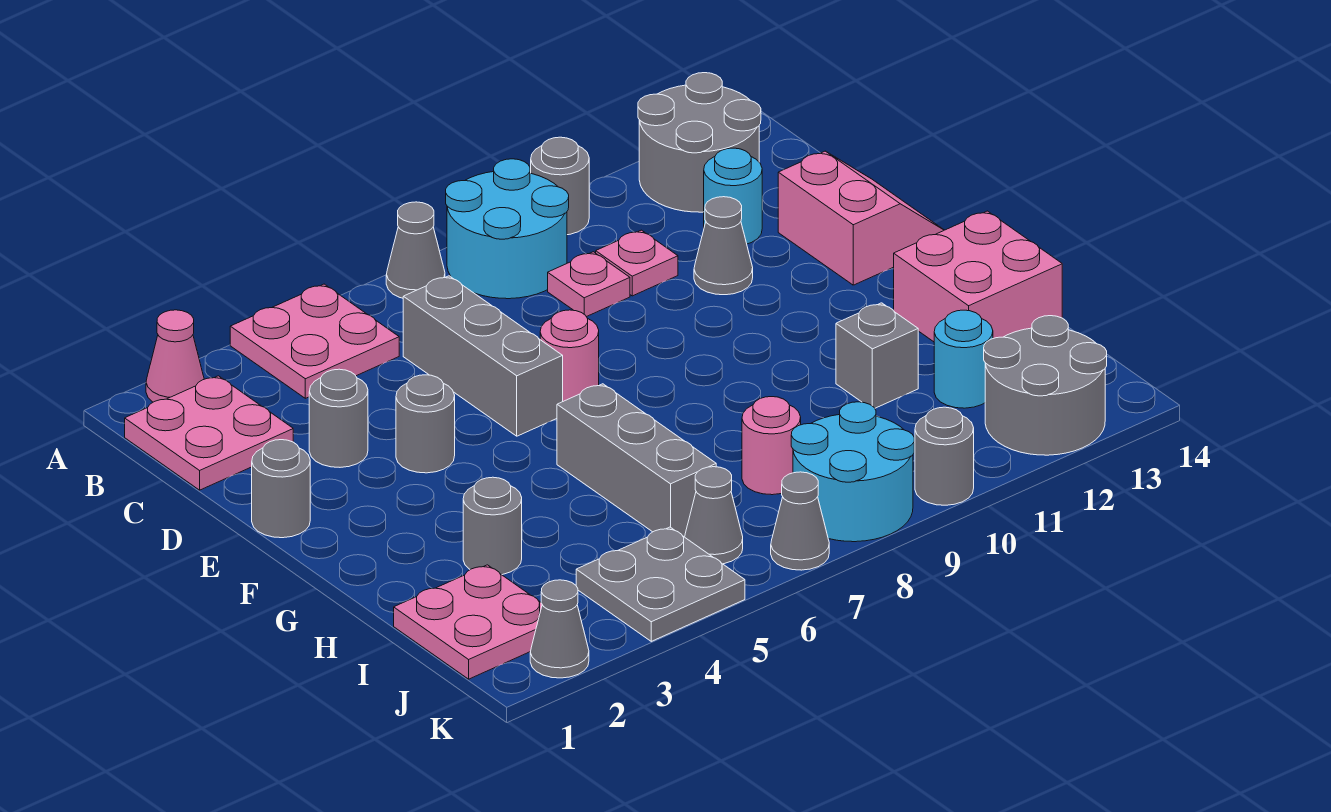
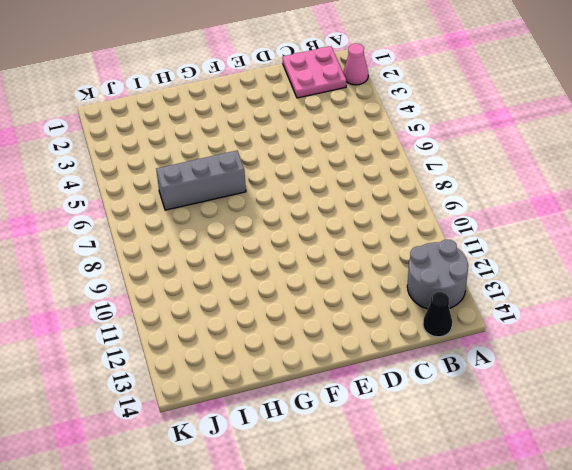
black 1x1 cone [423,292,452,337] -> none
none -> pink 2x2 plate [230,284,399,398]
none -> grey 1x1 cone [386,202,445,298]
none -> cyan 2x2 round brick [446,159,569,299]
none -> grey 1x1 round brick [531,137,589,235]

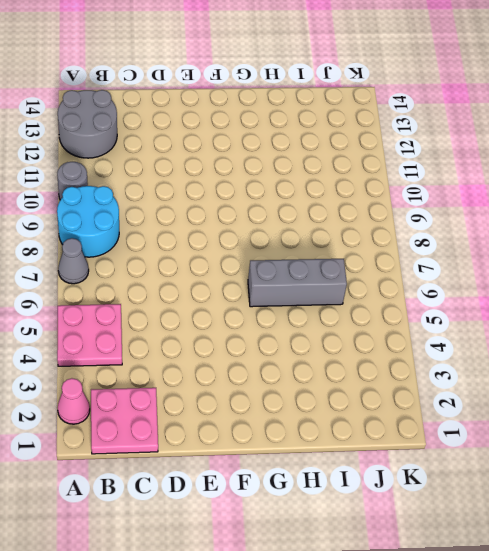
none -> grey 1x3 brick [403,276,563,436]
none -> pink 1x1 plate [548,252,630,317]
none -> pink 1x1 plate [596,230,678,296]
none -> cyan 1x1 round brick [704,148,762,244]

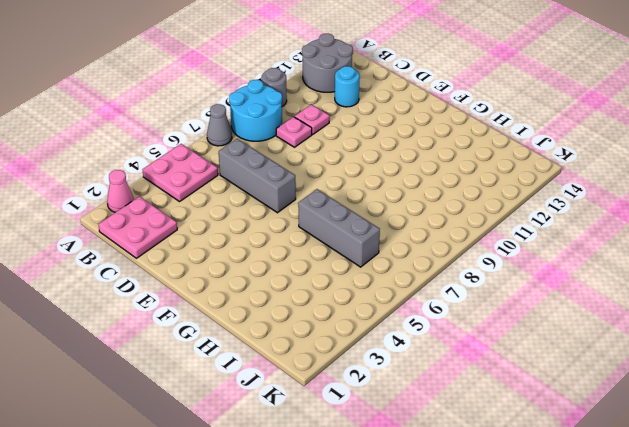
none -> grey 1x1 round brick [309,369,368,467]
none -> grey 1x1 cone [694,197,753,295]
none -> pink 2x2 slope [778,151,944,285]
none -> grey 1x1 round brick [252,440,310,538]

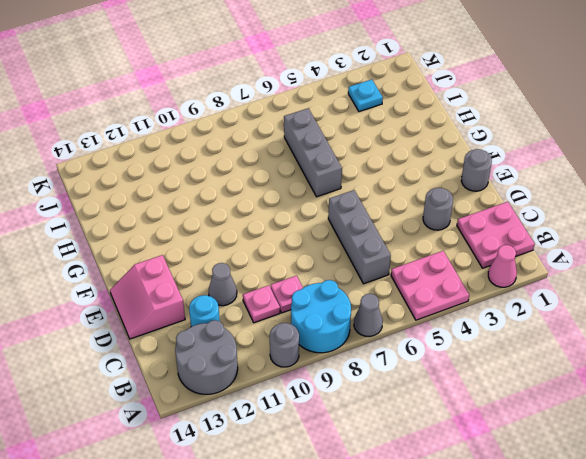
cyan 1x1 plate [348,79,383,112] -> none
none -> grey 1x1 round brick [396,375,455,473]
none -> pink 1x1 round brick [540,310,599,401]
none -> pink 2x2 brick [894,211,1062,342]
none -> grey 1x1 round brick [463,477,522,575]

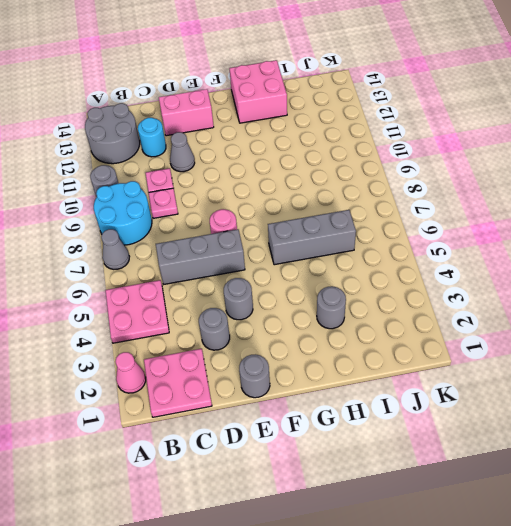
none -> grey 1x1 brick [836,303,918,408]
none -> pink 2x2 plate [394,565,542,679]
none -> pink 1x1 round brick [742,397,801,495]
none -> cyan 1x1 round brick [934,310,993,408]

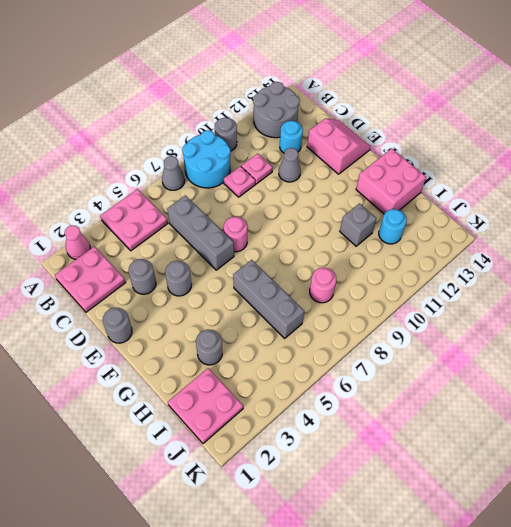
none -> grey 2x2 plate [576,527,745,641]
none -> grey 1x1 cone [685,467,743,564]
none -> cyan 2x2 round brick [791,402,914,542]
none -> grey 2x2 round brick [984,316,1107,455]

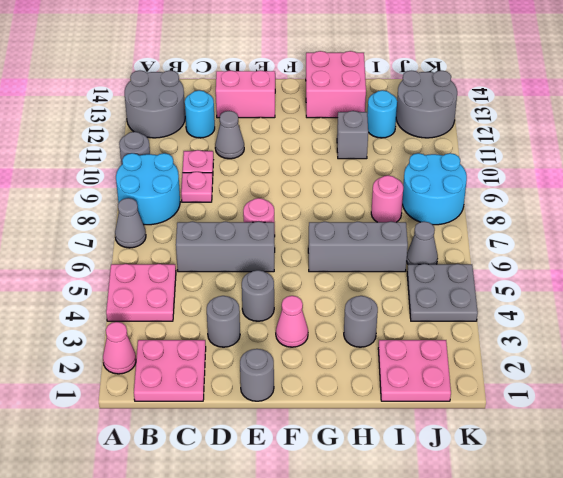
pink 1x1 cone [276,296,308,347] -> none
none -> grey 1x1 cone [530,580,589,678]
none -> grey 1x1 cone [771,472,829,570]
none -> grey 1x1 round brick [915,407,974,505]

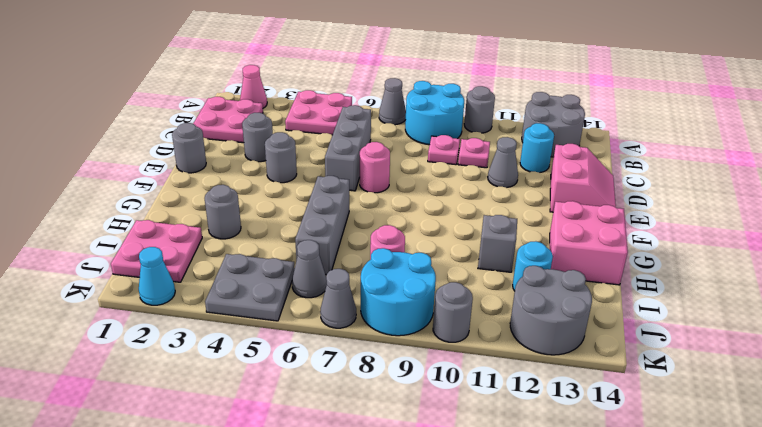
cyan 1x1 cone [139,247,175,305] -> grey 1x1 cone [530,580,589,678]

